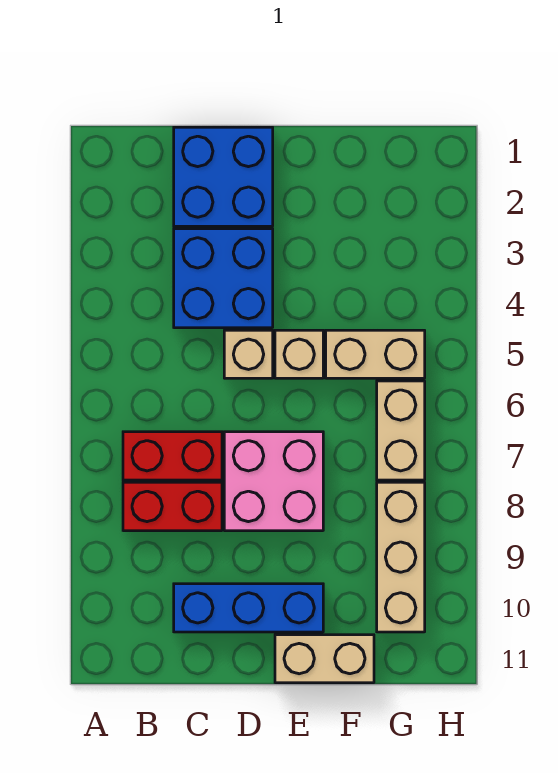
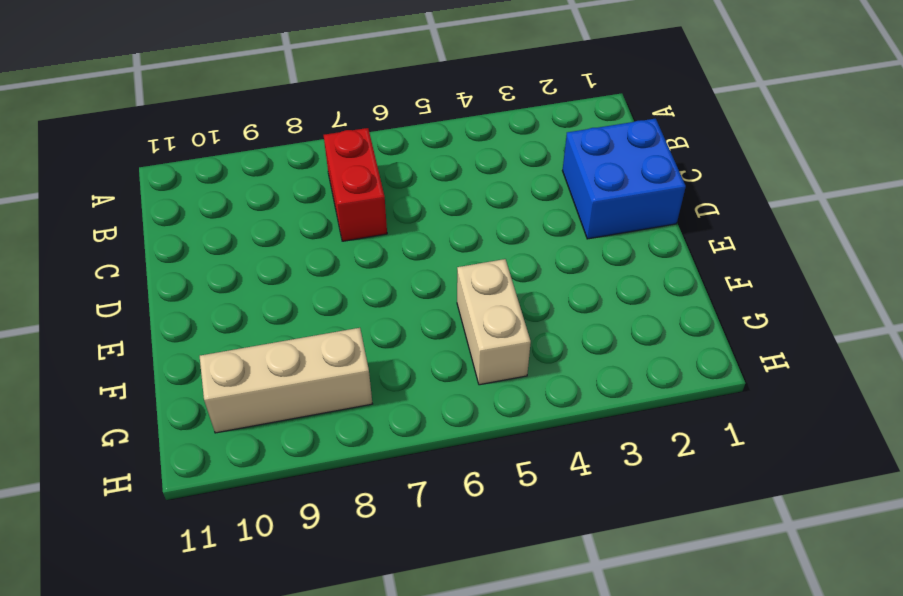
none -> red 1x2 brick [123,482,222,531]
none -> blue 2x2 brick [174,229,273,328]
none -> blue 1x3 brick [174,584,323,632]

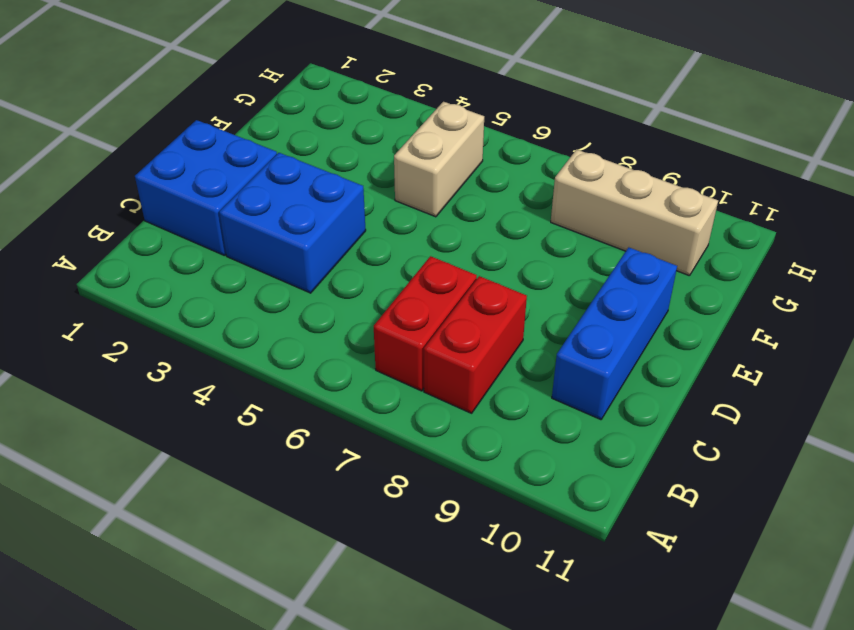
none -> tan 1x1 brick [224,330,273,378]
none -> pink 2x2 brick [224,432,323,531]
none -> tan 1x1 brick [275,330,323,378]

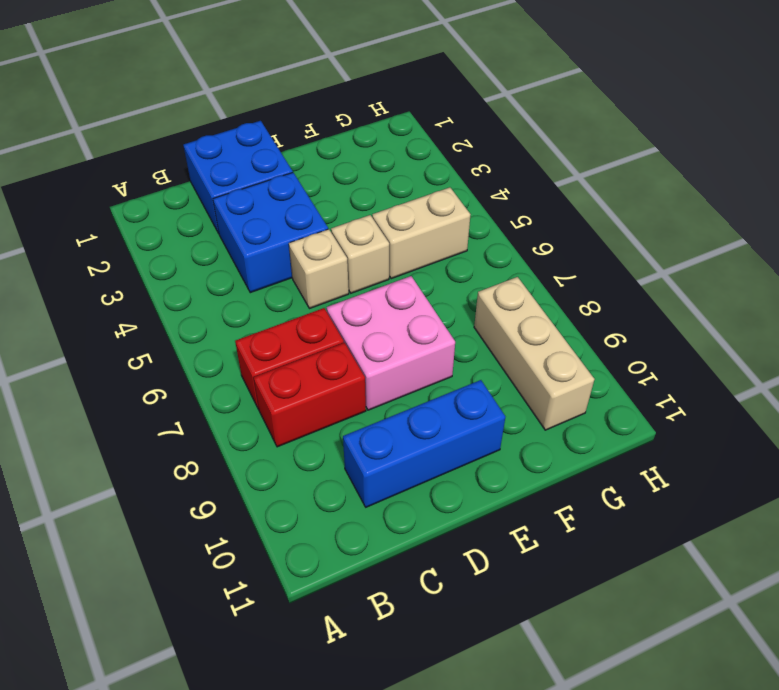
none -> tan 1x2 brick [275,635,374,683]
none -> tan 1x2 brick [377,381,425,480]

